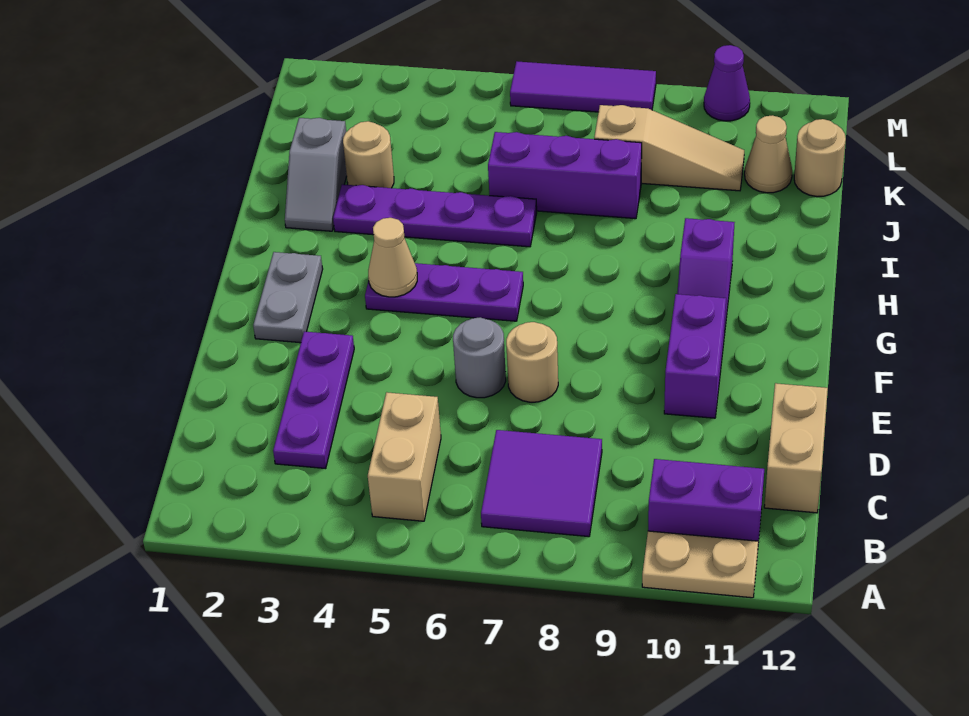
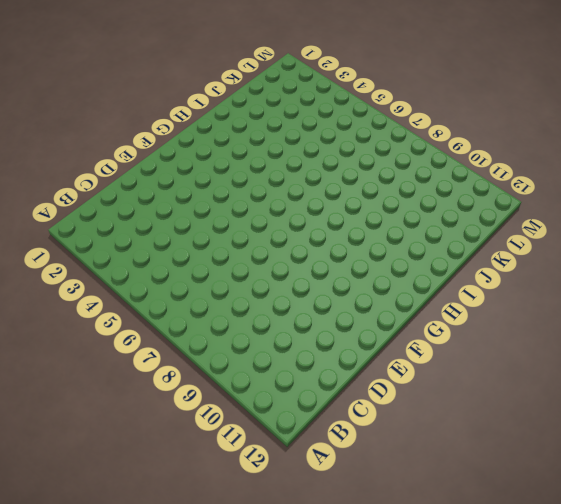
none -> tan 1x2 plate [642,531,758,598]
none -> tan 1x2 brick [368,392,441,521]
none -> purple 2x2 tile [481,430,602,537]

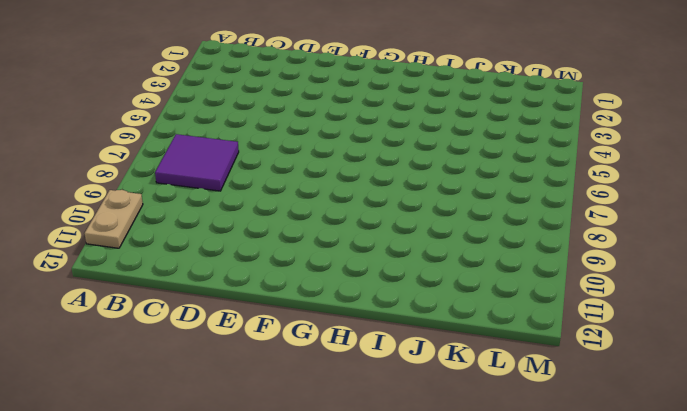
none -> tan 1x2 brick [368,392,441,521]
none -> purple 1x2 brick [648,459,764,542]
none -> purple 1x3 plate [273,332,354,469]

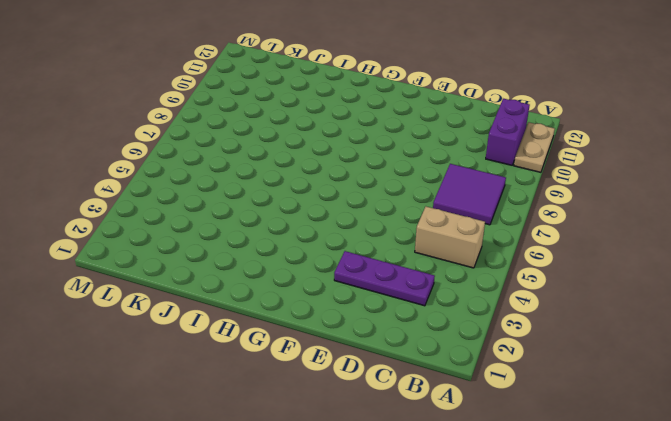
none -> tan 1x2 brick [764,383,828,513]
none -> grey 1x1 round brick [453,317,506,398]
none -> tan 1x1 round brick [506,322,558,402]

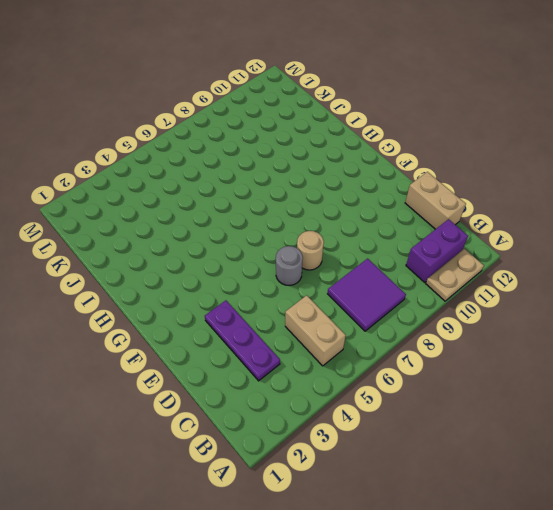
none -> purple 1x2 brick [664,294,726,418]
none -> grey 1x2 plate [253,252,323,343]
none -> purple 1x3 plate [365,263,523,321]

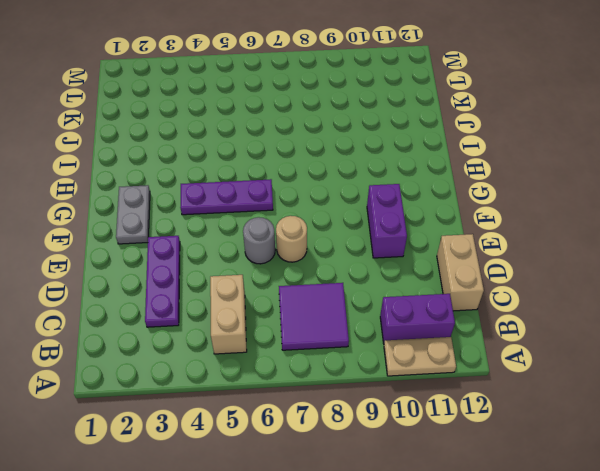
none -> purple 1x2 slope [677,218,735,335]
none -> grey 1x2 slope [285,118,347,231]
none -> purple 1x4 plate [333,184,537,247]

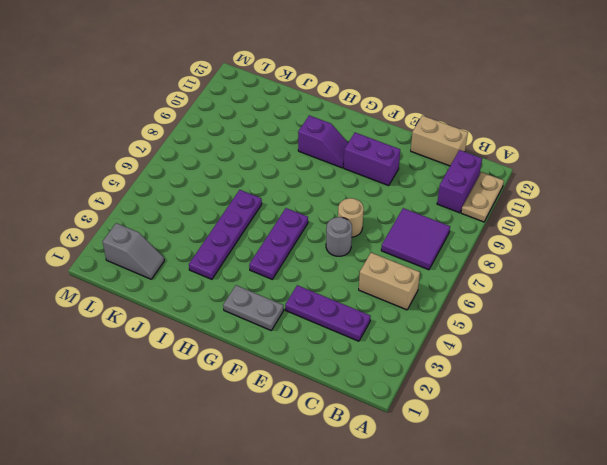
grey 1x2 slope [103,223,164,279] -> grey 1x2 slope moved to [285,118,347,231]
none -> tan 1x1 round brick [343,121,394,188]
none -> purple 1x3 brick [488,132,642,219]
none -> tan 1x3 slope [594,105,744,191]

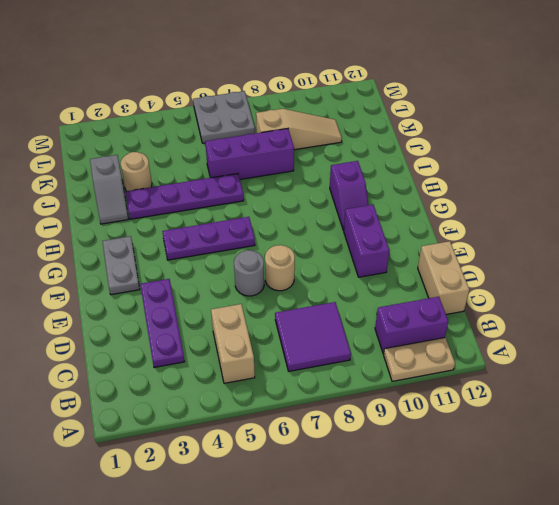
grey 2x2 plate [193,91,255,143] -> purple 1x3 tile [510,61,656,112]
none -> tan 1x1 cone [745,115,792,193]
none -> tan 1x1 round brick [794,119,846,197]
none -> purple 1x1 cone [704,45,750,121]

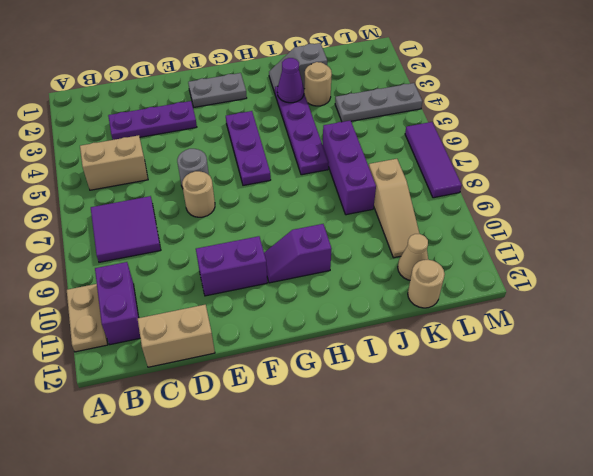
purple 1x1 cone [277,58,304,103] -> purple 1x1 cone moved to [704,45,750,121]
grey 1x3 plate [335,83,422,122] -> none
none -> tan 1x1 cone [368,218,417,297]

